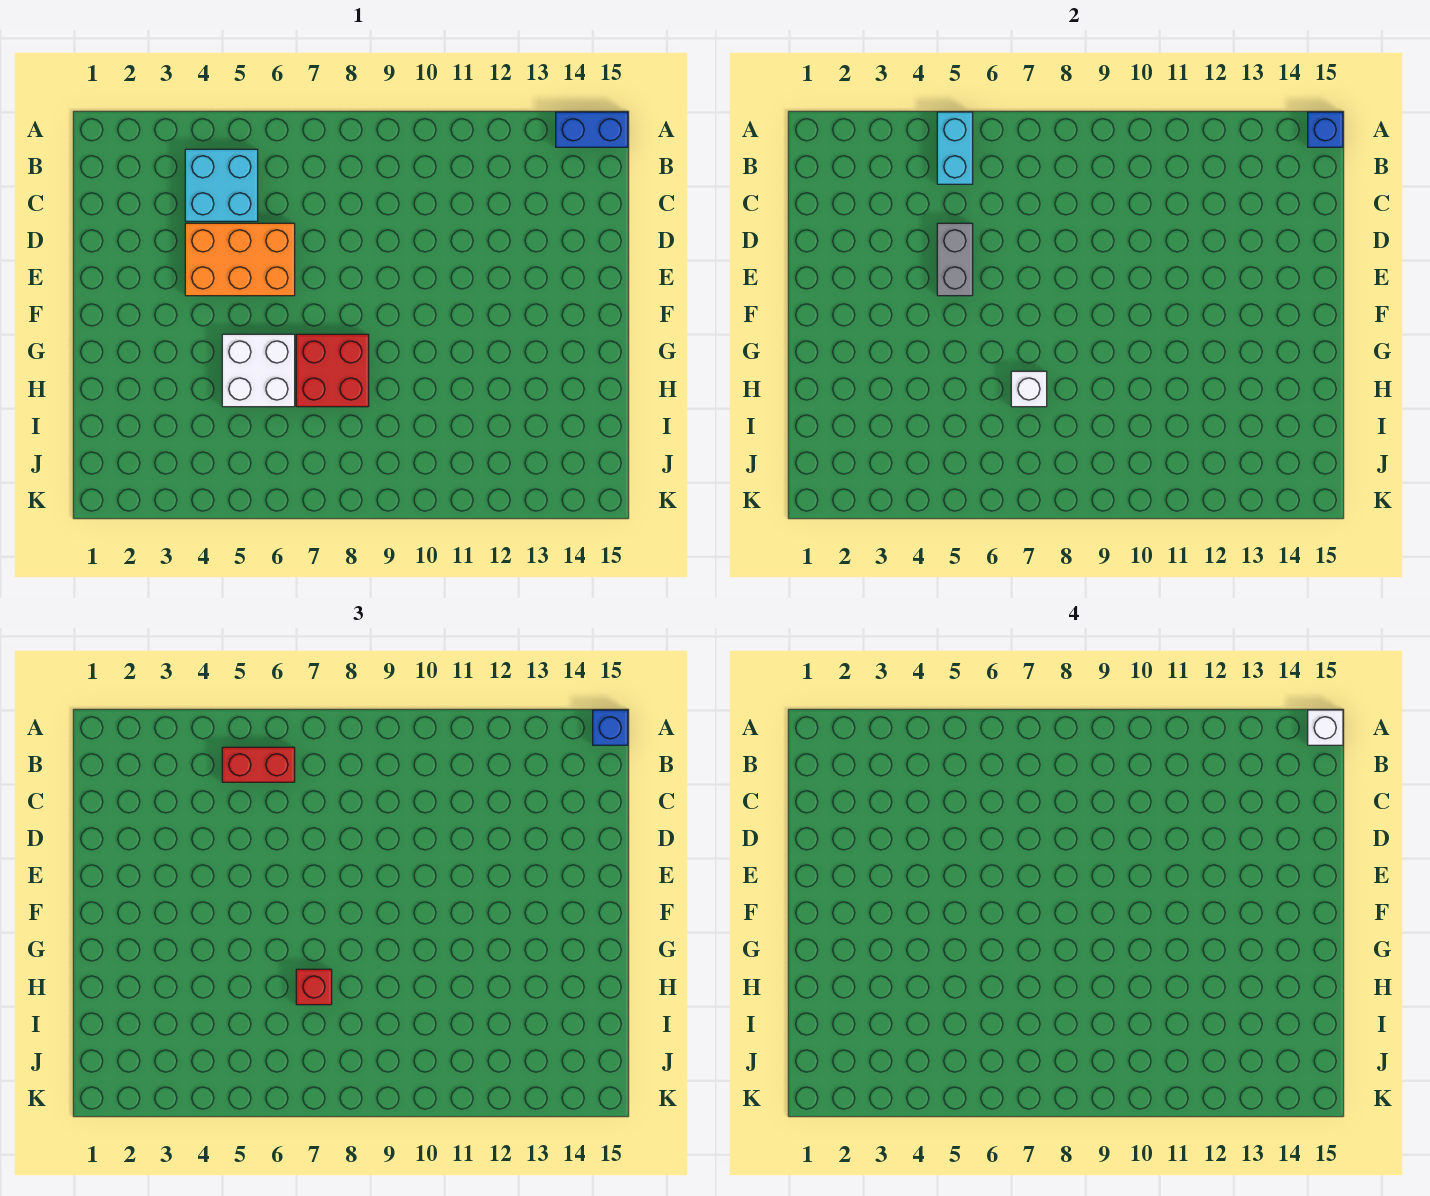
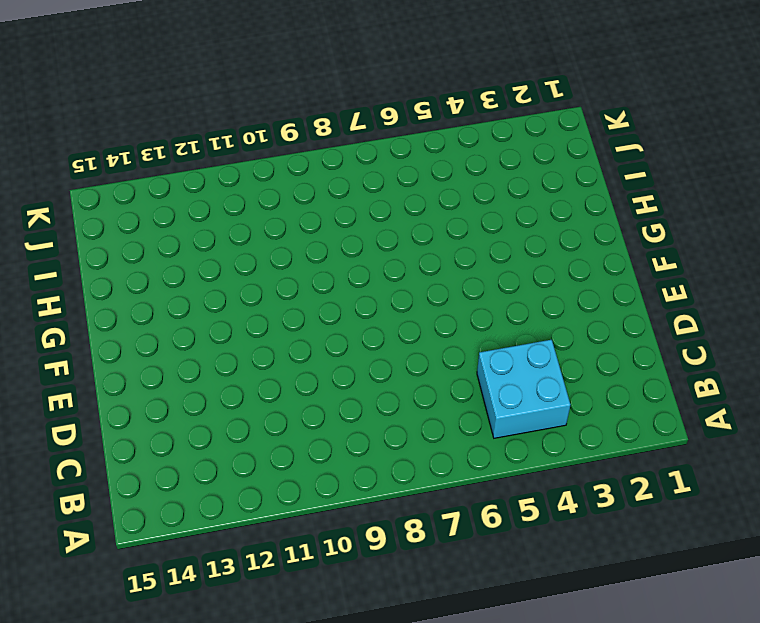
none -> blue 1x2 brick [556,112,628,147]
none -> orange 2x3 brick [185,223,295,296]
none -> white 2x2 brick [222,334,295,407]

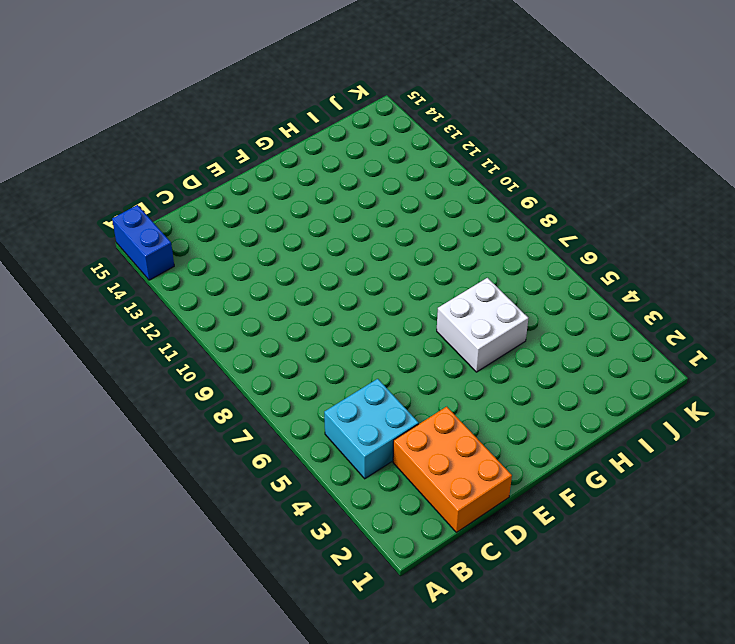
orange 2x3 brick [393,407,512,532] -> orange 2x3 brick moved to [185,223,295,296]
none -> red 2x2 brick [296,334,369,407]
none -> cyan 1x2 brick [937,112,973,184]
none -> blue 1x1 brick [1308,112,1343,147]

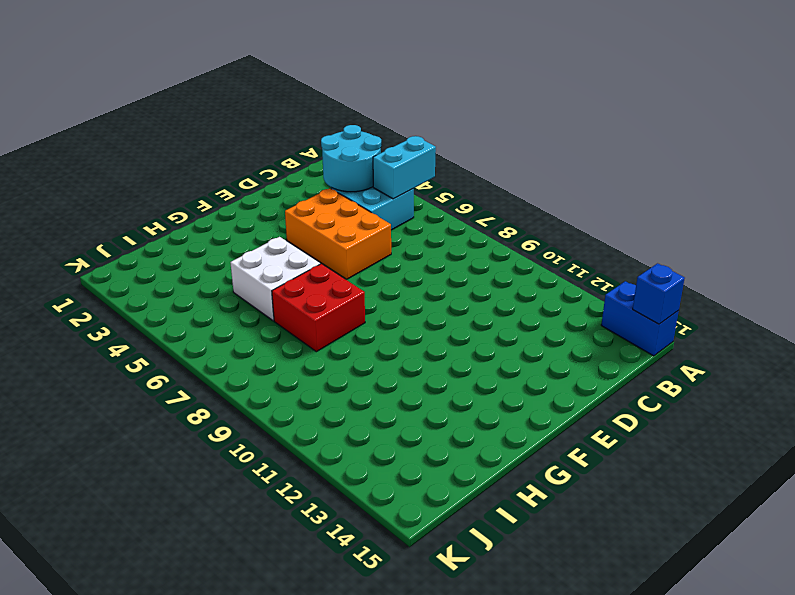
cyan 2x2 round brick [321,125,382,192] -> none
none -> grey 1x2 brick [937,223,973,296]
none -> white 1x1 brick [1011,371,1047,407]
none -> blue 1x1 brick [593,710,628,745]

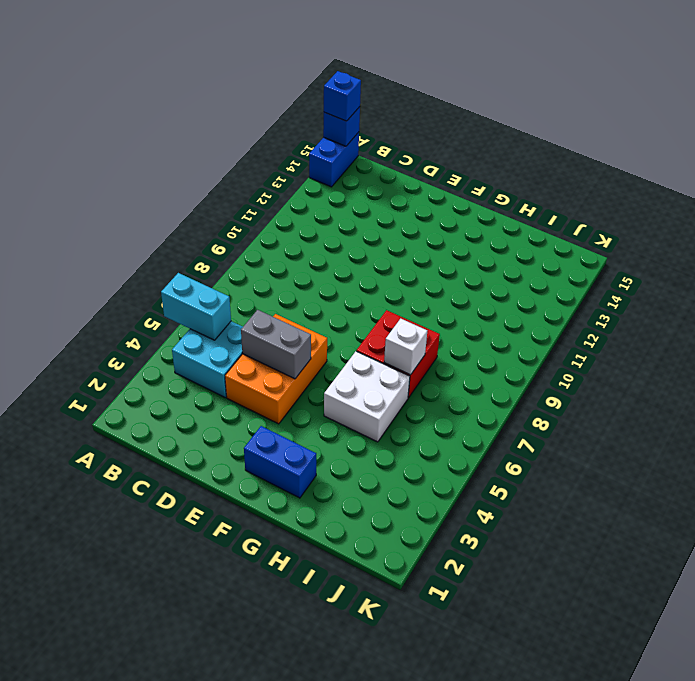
blue 1x2 brick [244,426,316,498] -> none
none -> red 1x2 brick [222,747,295,782]
none -> red 1x1 brick [296,969,332,1005]
none -> white 1x1 brick [1308,710,1343,745]

